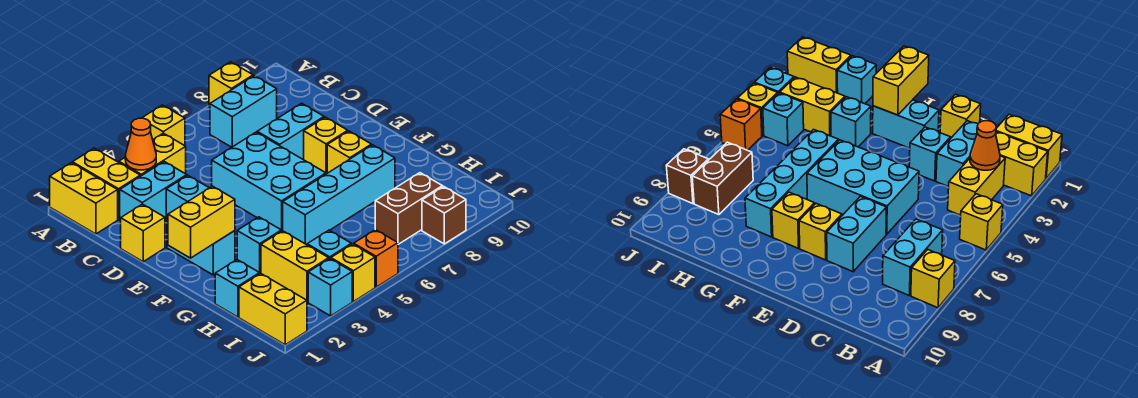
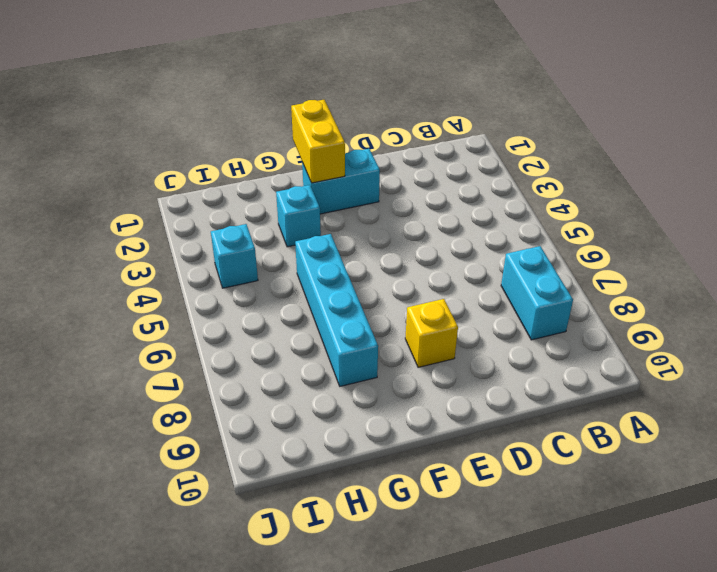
none -> yellow 1x2 brick [50,163,118,234]
none -> yellow 1x2 brick [72,148,140,220]
none -> yellow 1x1 brick [142,105,185,146]

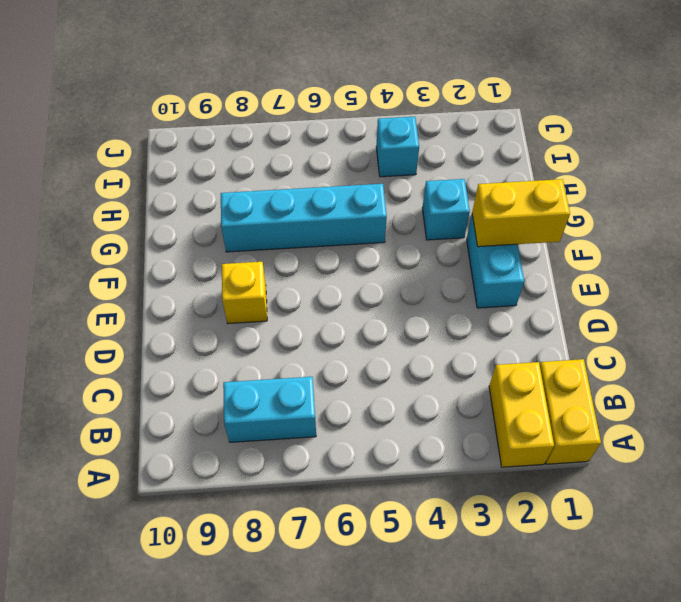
none -> yellow 1x1 brick [142,105,185,146]
none -> yellow 1x1 brick [209,62,253,107]
none -> yellow 1x2 brick [119,133,186,176]

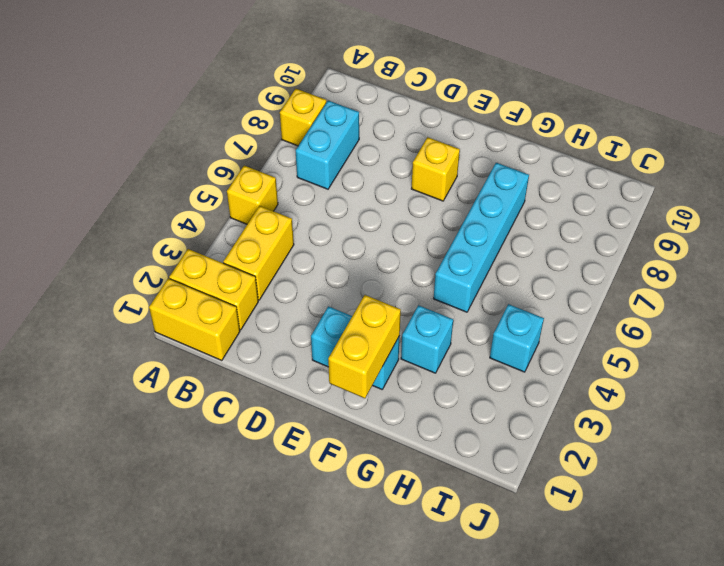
none -> cyan 1x2 brick [120,162,187,221]
none -> yellow 1x1 brick [121,204,165,262]
none -> cyan 1x1 brick [166,175,209,220]

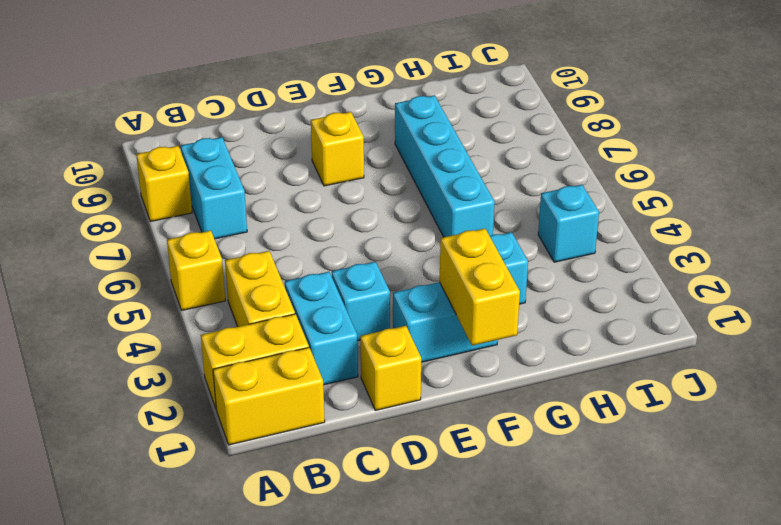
none -> cyan 2x3 brick [212,132,326,231]
none -> cyan 1x2 brick [257,103,324,160]
none -> yellow 1x1 brick [327,131,371,173]

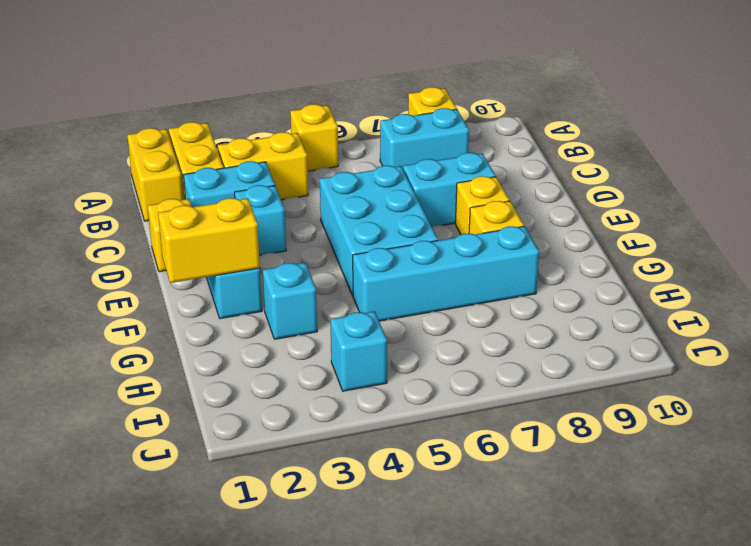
none -> cyan 1x1 brick [215,260,260,317]
none -> yellow 1x2 brick [261,231,329,302]
none -> yellow 1x2 brick [239,273,307,345]

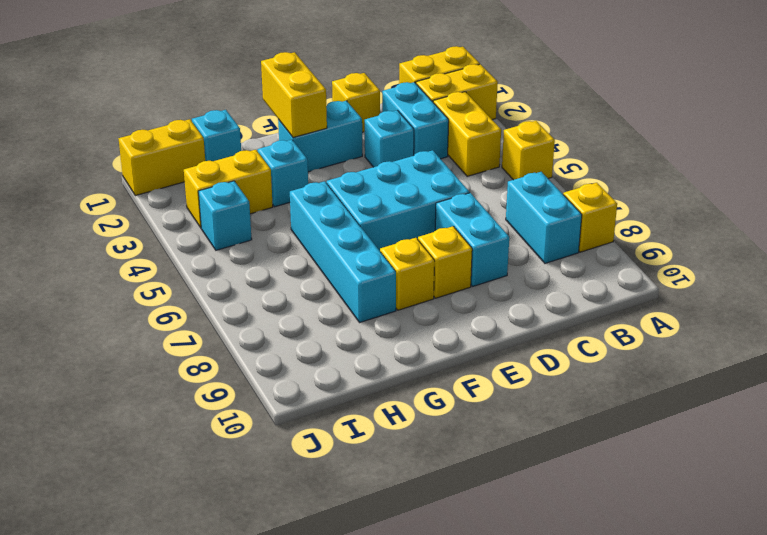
none -> brown 1x2 brick [375,173,442,244]
none -> cyan 1x1 brick [308,259,352,316]
none -> yellow 1x1 brick [331,244,375,302]

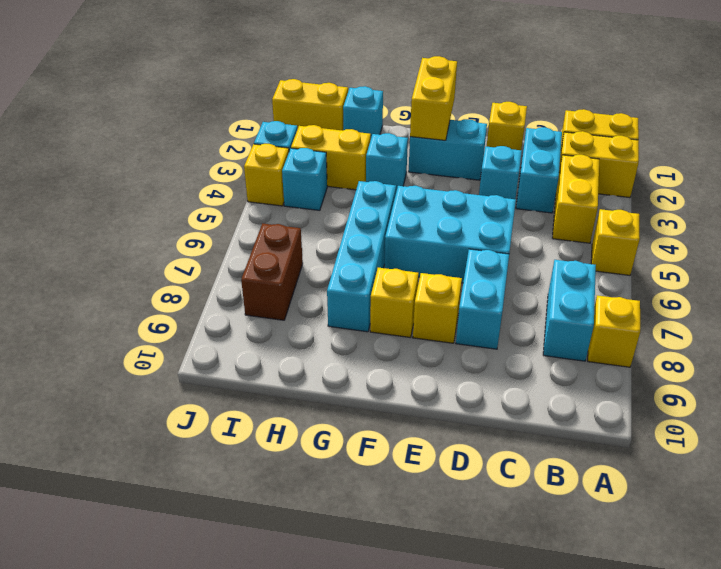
none -> orange 1x1 brick [354,230,398,287]
none -> brown 1x1 brick [422,186,466,244]
none -> orange 1x1 cone [125,118,156,170]

